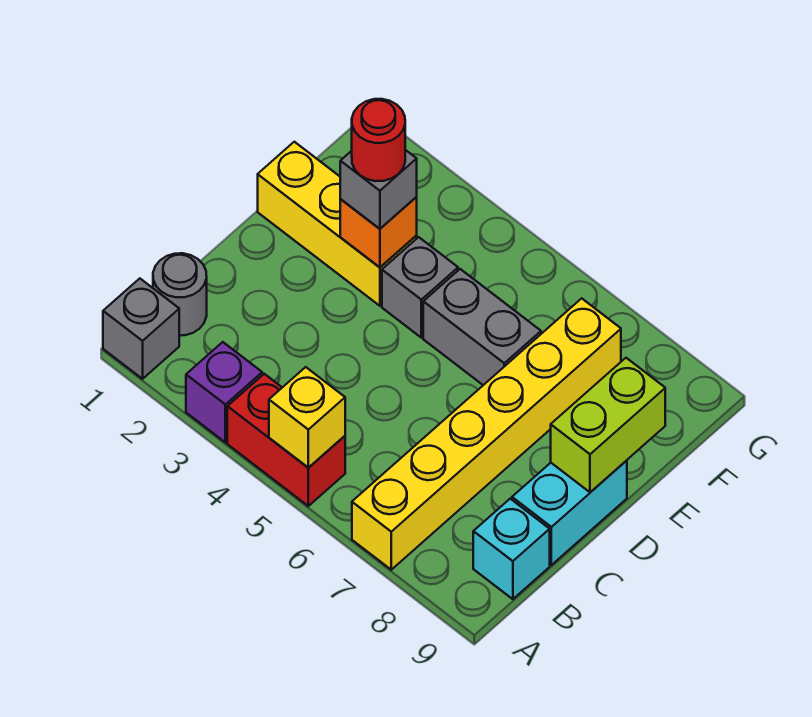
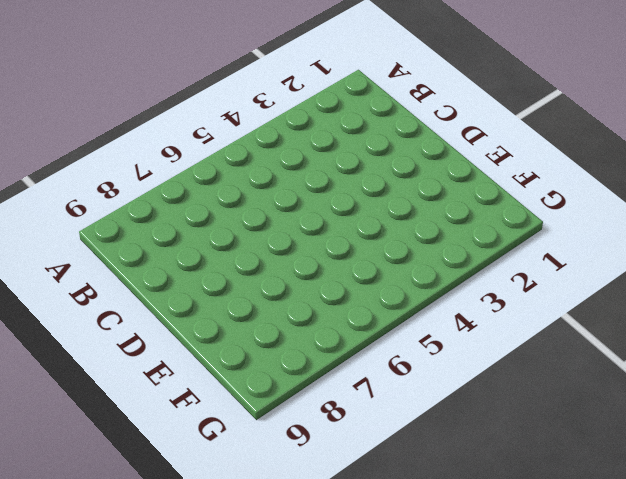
none -> grey 1x1 brick [103,279,179,379]
none -> purple 1x1 brick [186,342,262,442]
none -> red 1x2 brick [227,374,345,506]

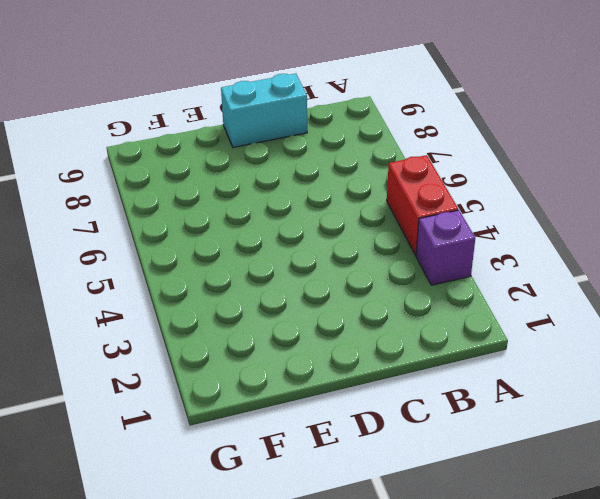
none -> grey 1x1 brick [103,279,179,379]
none -> yellow 1x6 brick [352,298,621,570]
none -> grey 1x1 round brick [153,253,207,336]

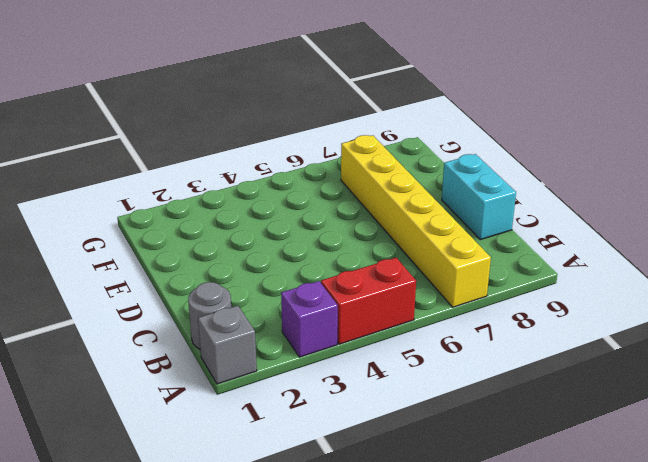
none -> cyan 1x1 brick [473,499,550,599]
none -> yellow 1x3 brick [258,142,417,306]
none -> grey 1x1 brick [382,237,458,338]

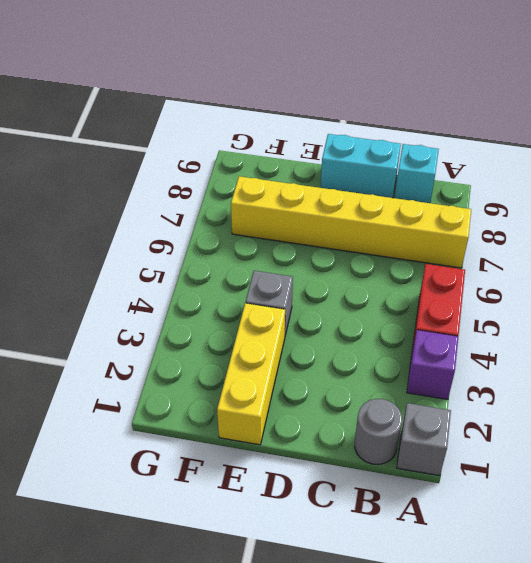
none -> grey 1x2 brick [423,269,541,385]
none -> yellow 1x1 brick [269,367,345,467]
none -> lime 1x2 brick [551,358,665,492]

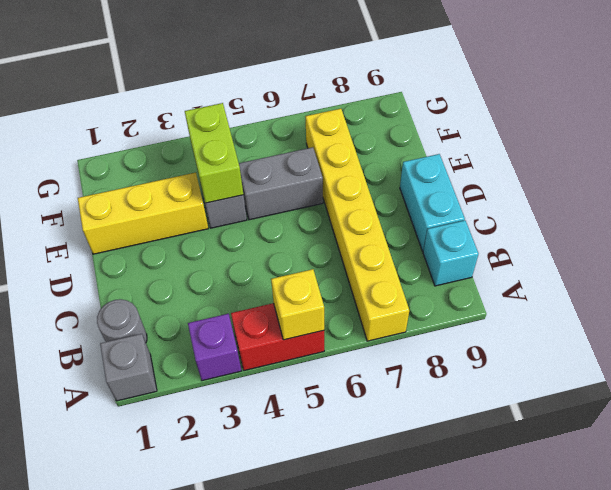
lime 1x2 brick [185,103,243,203] -> lime 1x2 brick moved to [551,358,665,492]
none -> orange 1x1 brick [340,197,417,267]
none -> grey 1x1 brick [340,150,417,229]
none -> red 1x1 round brick [352,99,405,181]

